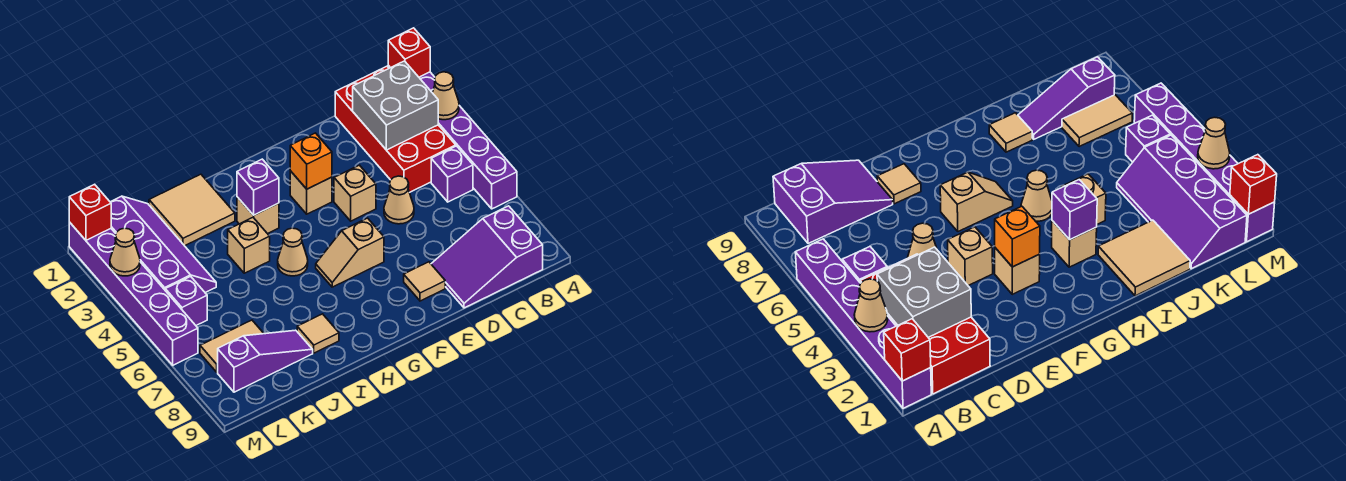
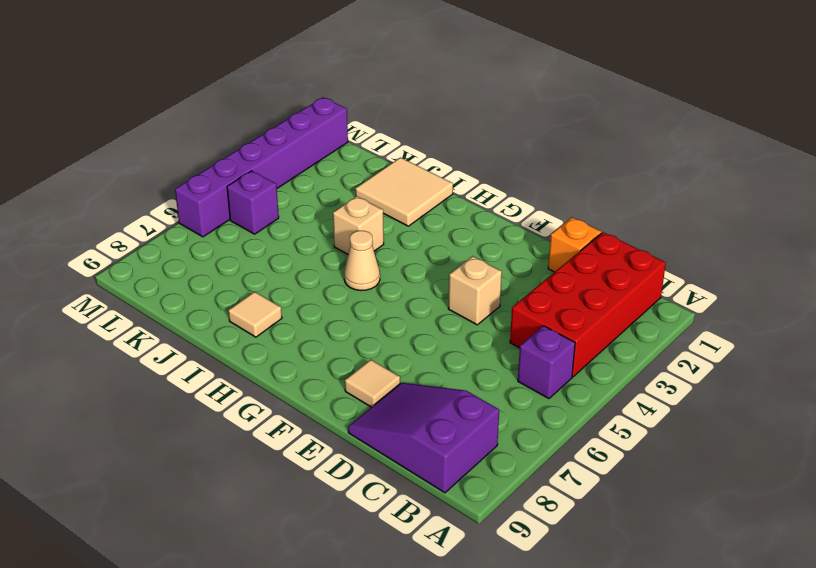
orange 1x1 brick [548,217,601,272] -> orange 1x1 brick moved to [290,133,332,189]
none -> purple 1x6 brick [388,66,517,209]
none -> tan 1x1 cone [384,176,414,224]
none -> tan 1x1 brick [290,171,332,214]

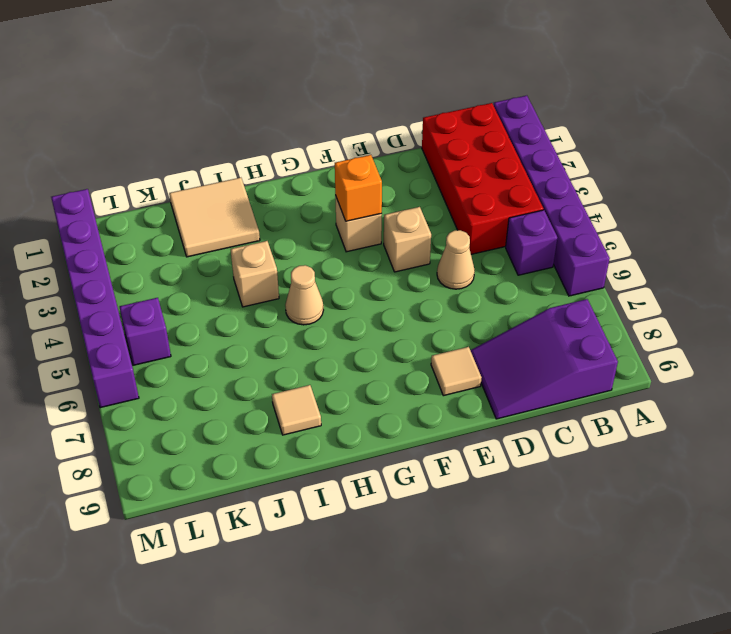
none -> tan 1x2 slope [316,218,384,287]
none -> tan 1x1 brick [237,197,279,234]
none -> purple 1x3 slope [218,330,313,392]

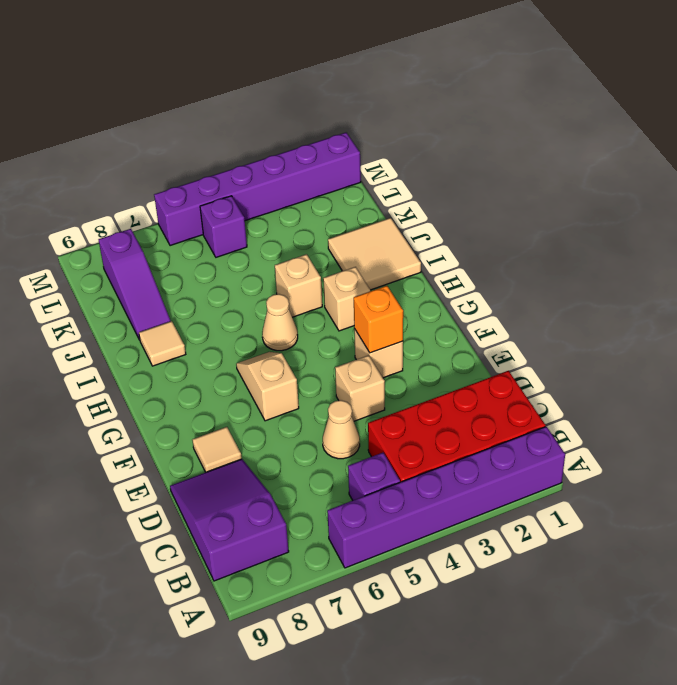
none -> purple 2x4 slope [111,196,216,293]
none -> tan 1x2 tile [200,320,264,372]
none -> red 1x1 brick [388,28,430,77]

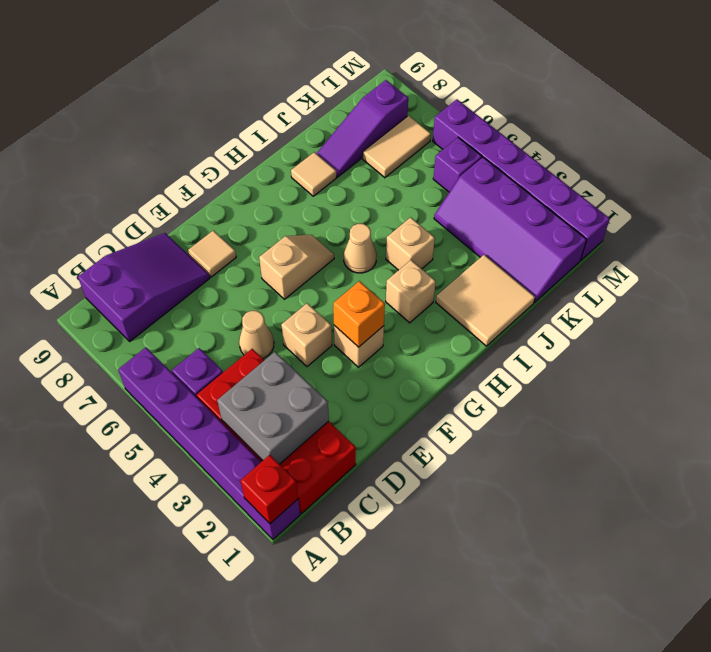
none -> tan 1x1 cone [432,72,459,120]
none -> purple 1x1 brick [237,159,279,215]
none -> red 1x1 brick [69,184,111,240]

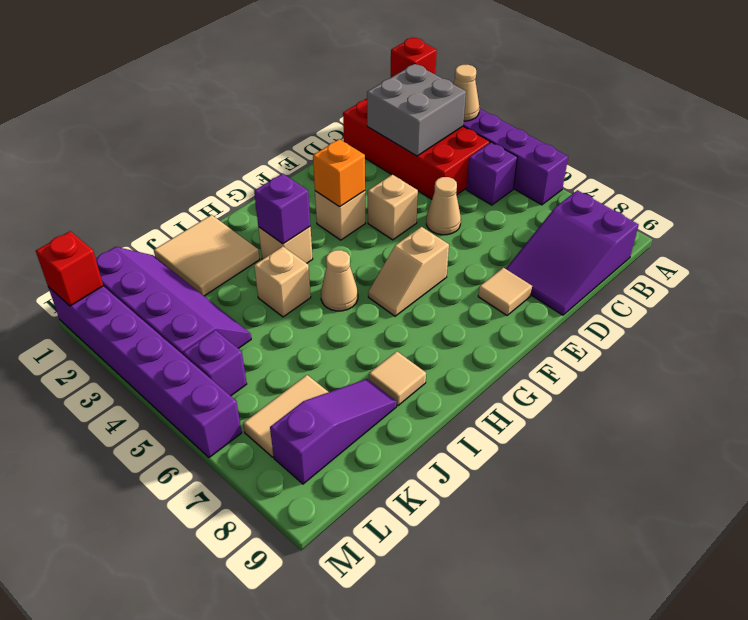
none -> tan 1x1 cone [110,228,140,276]

